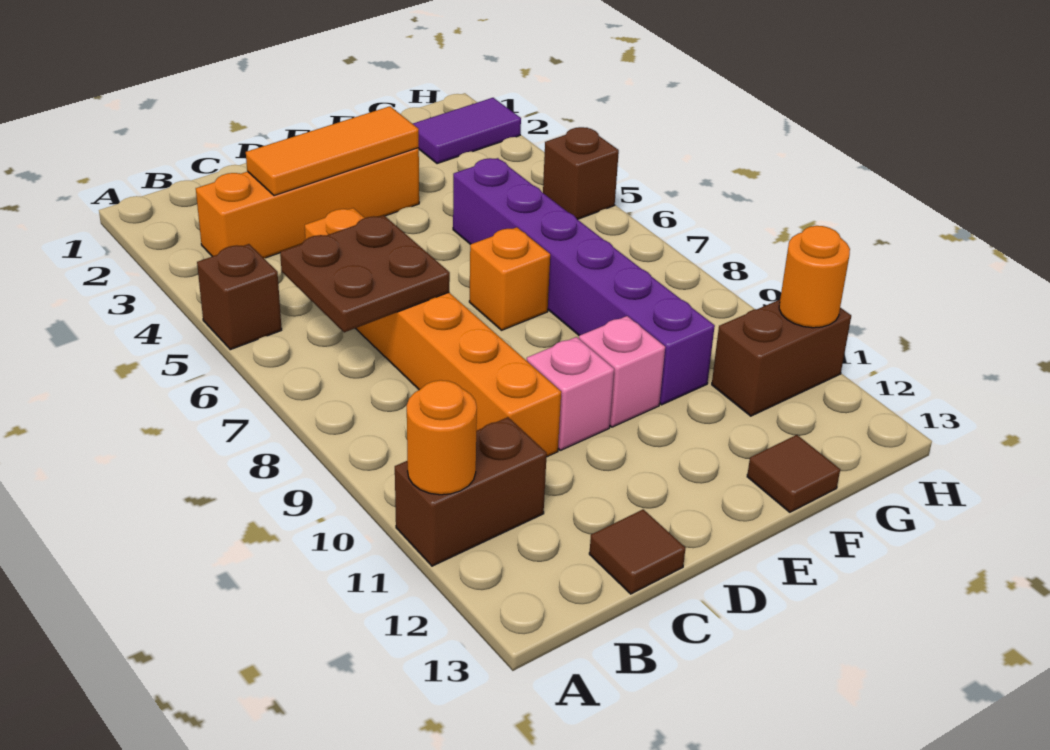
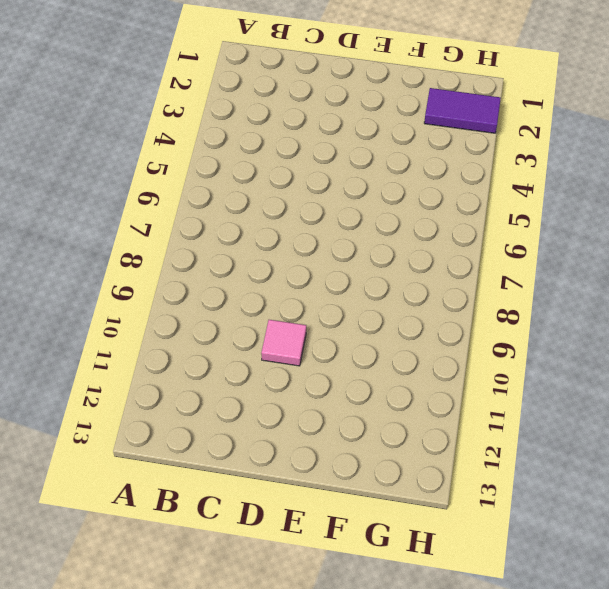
pink 1x1 tile [261,320,306,366] -> pink 1x1 brick [526,337,614,450]
none -> brown 1x1 brick [197,244,282,350]
none -> brown 1x2 brick [395,417,547,566]
none -> orange 1x4 brick [196,148,419,258]

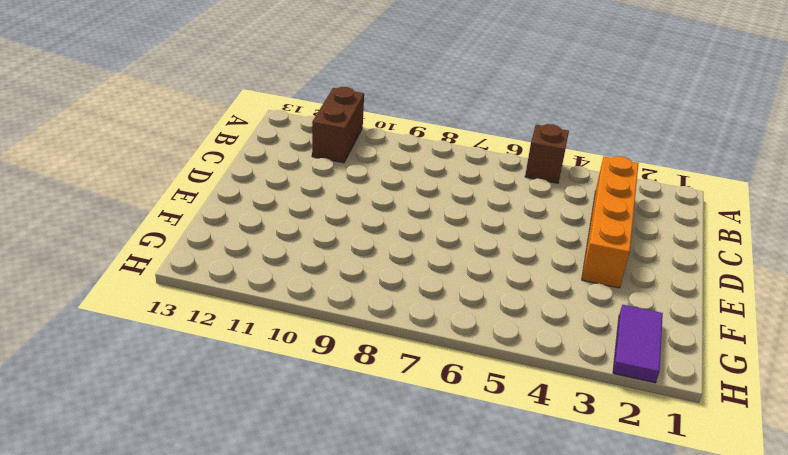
none -> orange 1x6 brick [305,208,561,457]
none -> brown 1x1 tile [589,509,685,594]
none -> pink 1x1 brick [526,337,614,450]

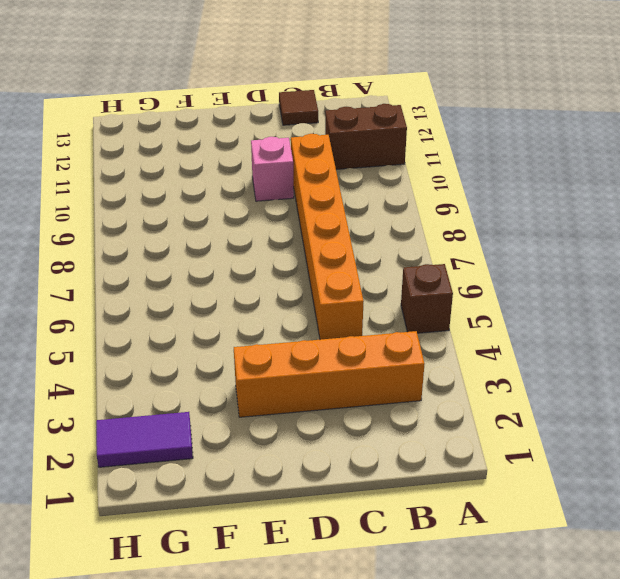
none -> orange 1x1 brick [469,227,550,330]
none -> pink 1x1 brick [579,316,665,427]
none -> purple 1x6 brick [453,158,715,405]

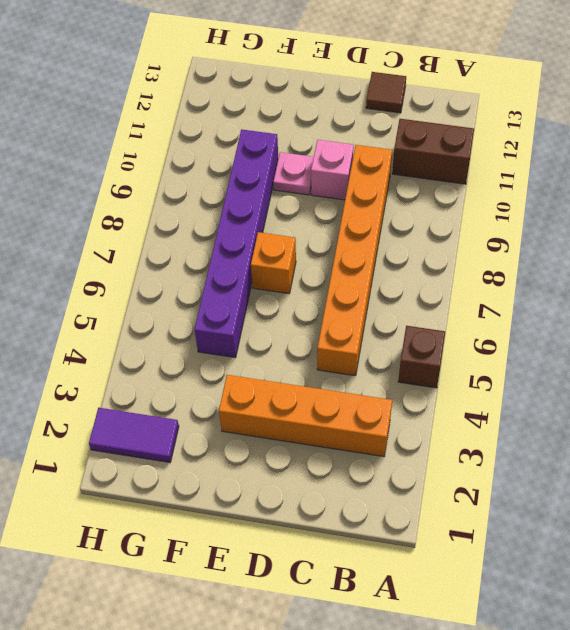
pink 1x1 plate [273,152,314,195] -> pink 1x1 brick [579,316,665,427]
none -> brown 1x1 tile [747,435,840,512]
none -> brown 1x2 brick [712,300,851,416]
none -> brown 1x1 brick [543,127,619,220]

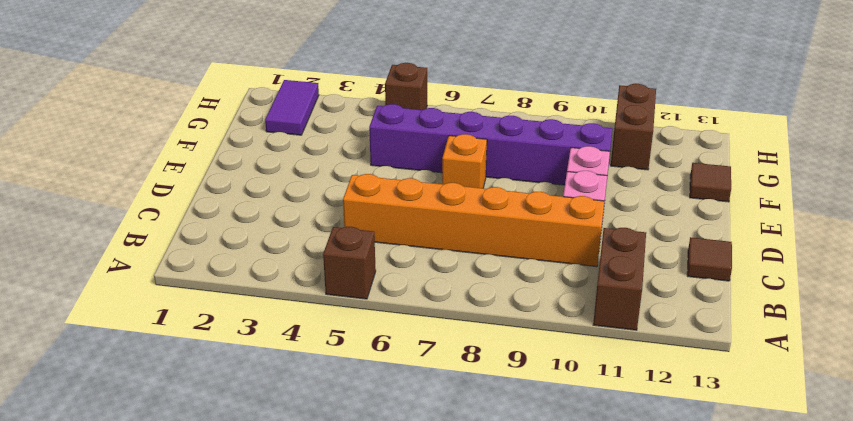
none -> orange 1x4 brick [196,148,419,258]
none -> orange 1x1 round brick [407,380,477,495]
none -> brown 2x2 plate [280,215,450,332]

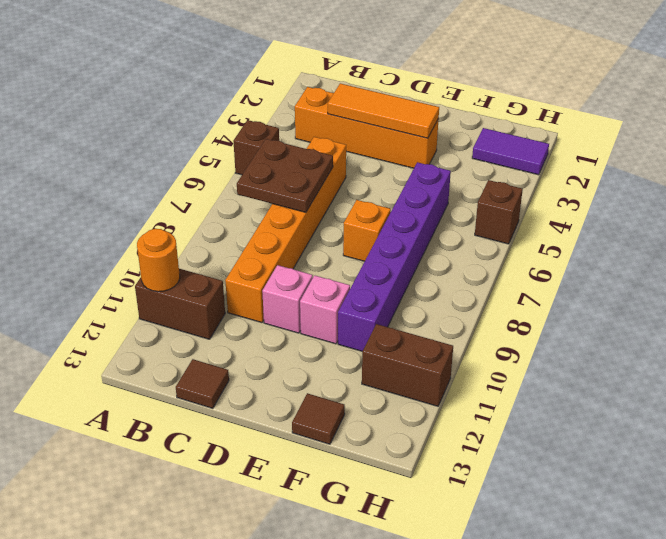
none -> orange 1x1 round brick [779,226,850,328]

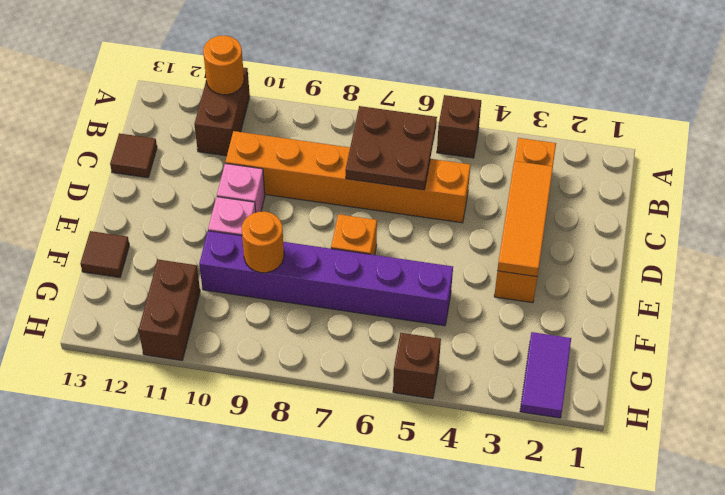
orange 1x1 round brick [242,212,284,273] -> orange 1x1 round brick moved to [779,226,850,328]

